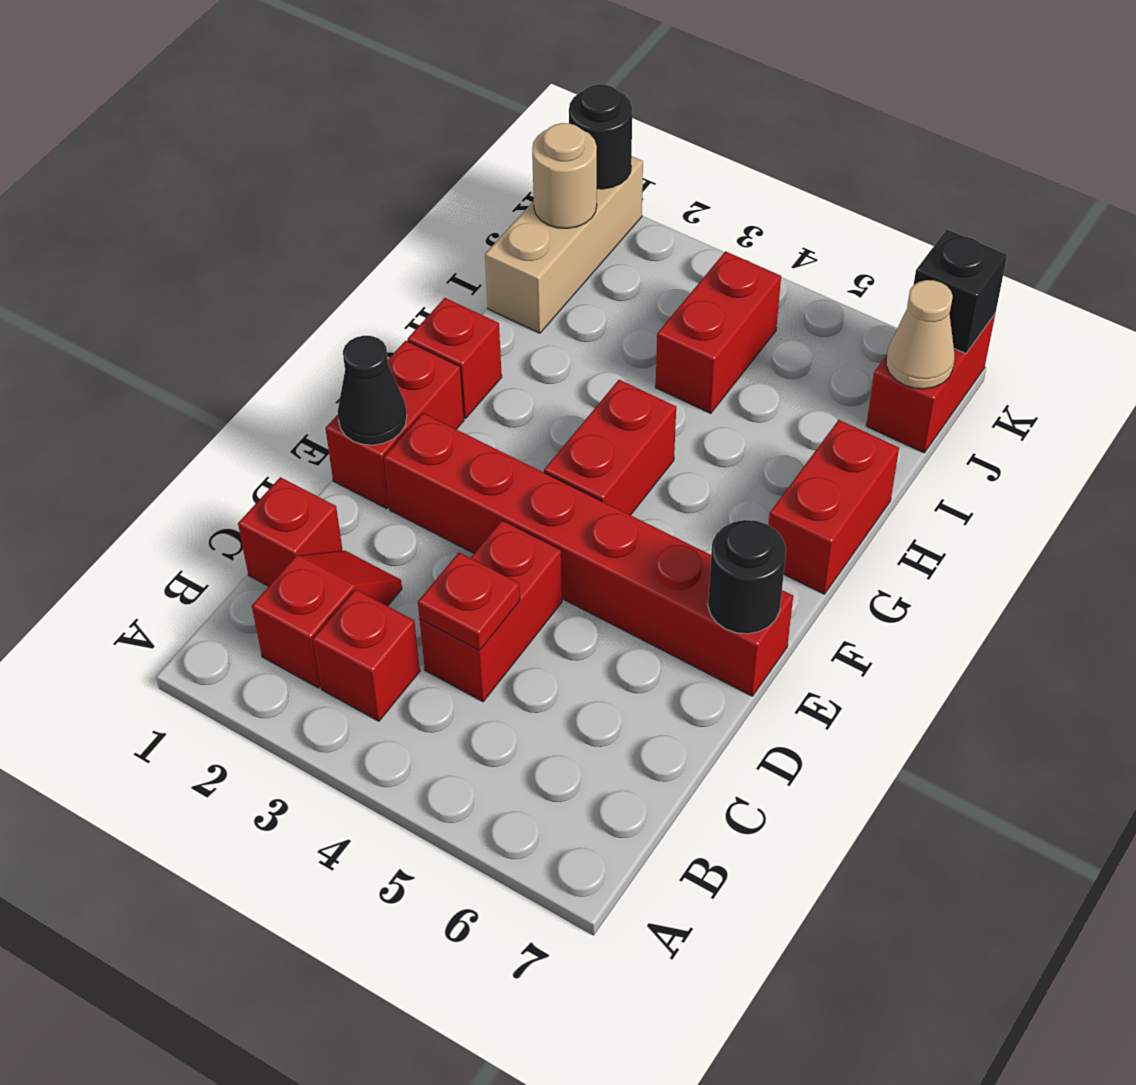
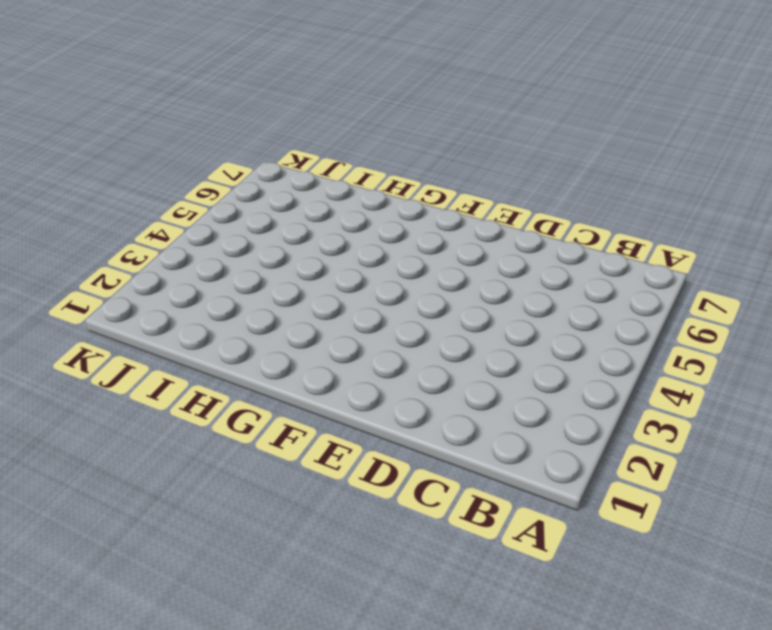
none -> red 1x2 slope [252,551,402,688]
none -> red 1x1 brick [313,589,420,721]
none -> red 1x1 brick [238,477,343,586]

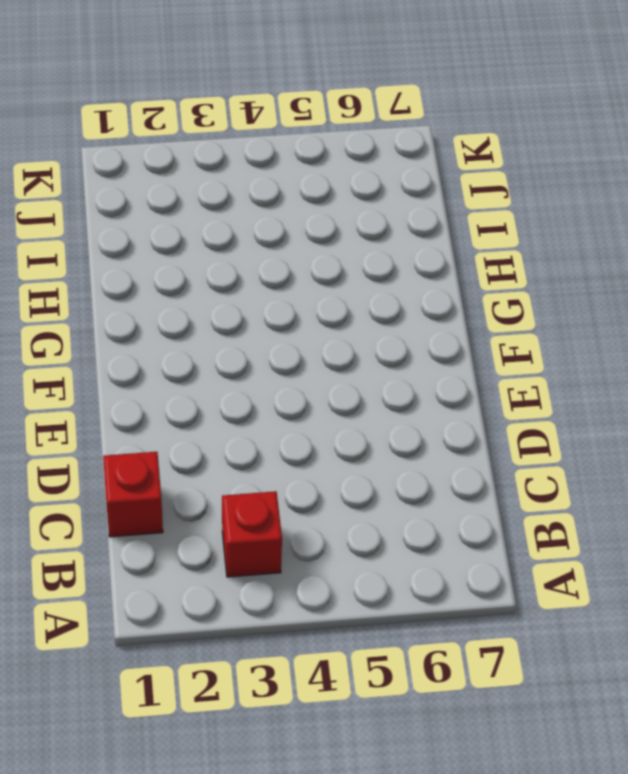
none -> red 1x2 slope [252,551,402,688]
none -> red 1x2 brick [420,520,562,702]
none -> red 1x2 brick [325,341,464,509]

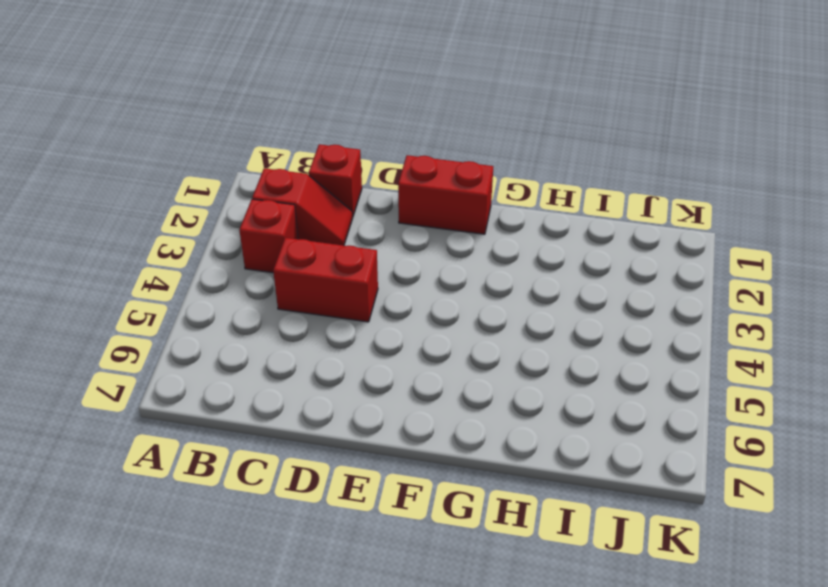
none -> red 1x6 brick [384,413,793,696]
none -> red 1x2 brick [544,380,676,515]
none -> red 1x1 brick [408,298,502,418]

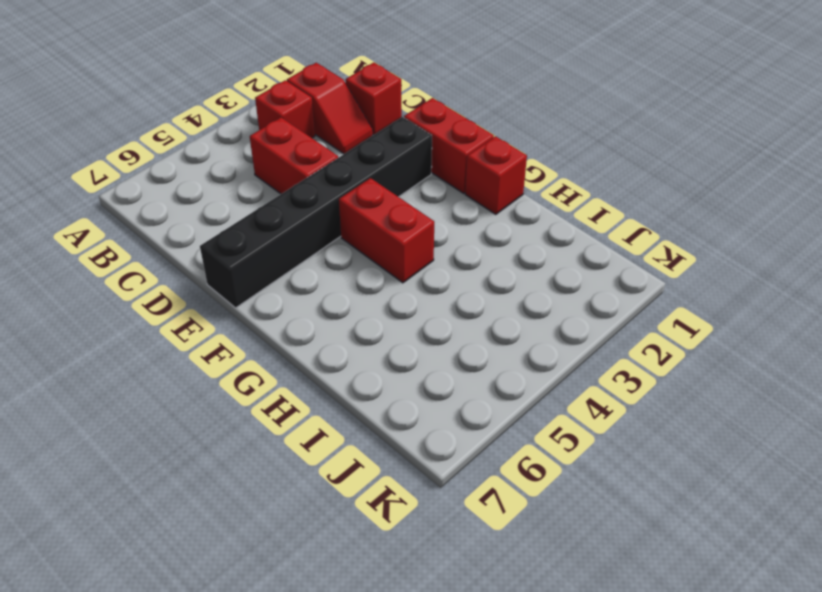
black 1x6 brick [200,117,432,308] -> red 1x6 brick [384,413,793,696]
none -> red 1x2 brick [769,420,899,594]
none -> tan 1x3 brick [485,157,643,333]
none -> red 1x2 brick [656,251,781,413]

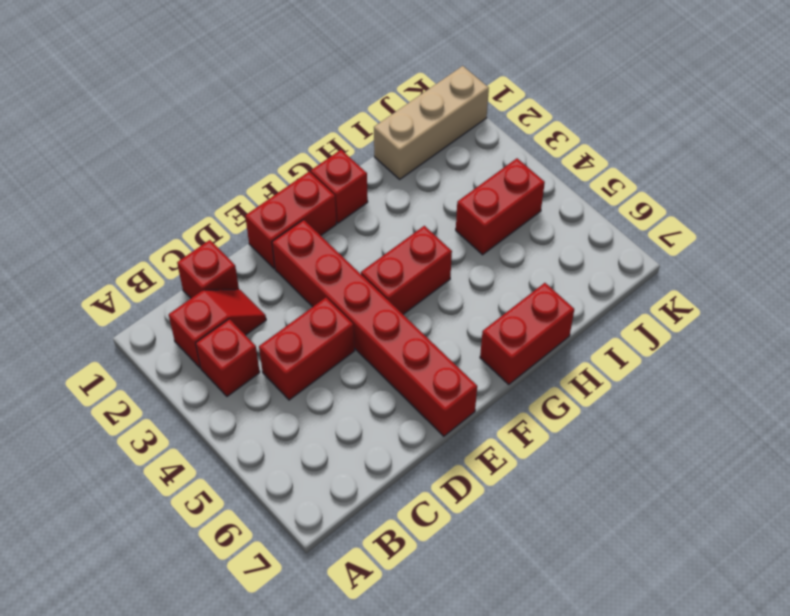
none -> red 1x2 brick [866,314,995,453]
none -> red 1x1 plate [418,552,520,651]
none -> black 1x1 cone [338,336,407,445]

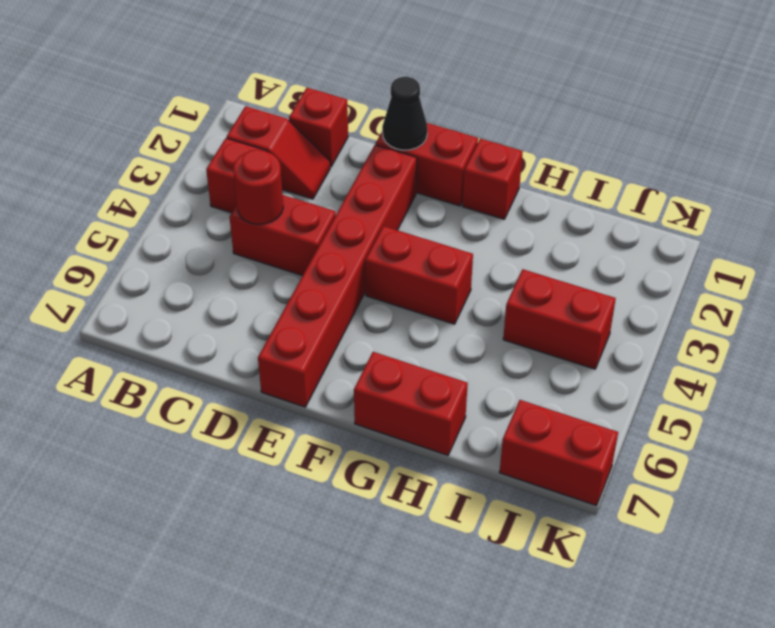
red 1x1 round brick [233,150,283,224] -> red 1x1 plate [418,552,520,651]
none -> tan 1x3 brick [485,157,643,333]
none -> black 1x1 round brick [708,520,786,634]
none -> tan 1x1 round brick [532,123,597,228]

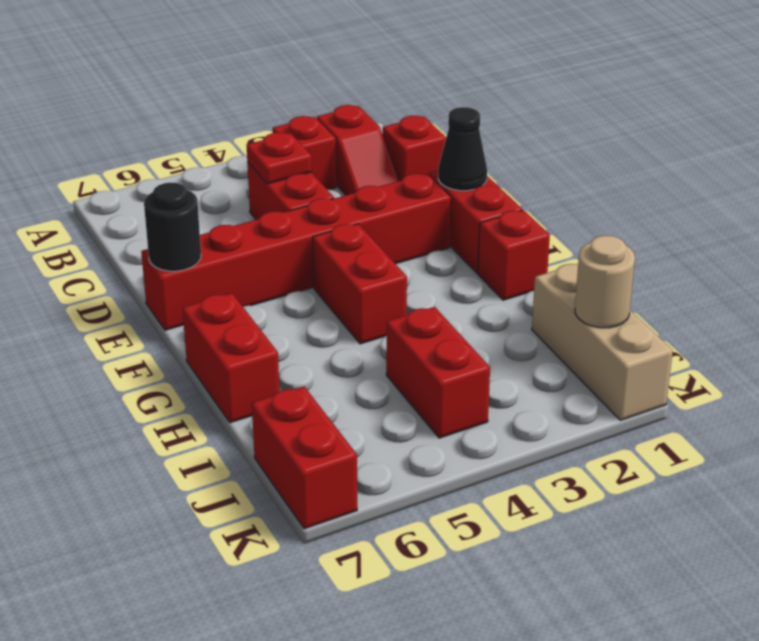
none -> tan 1x1 cone [886,280,954,389]
none -> black 1x1 round brick [569,84,632,189]
none -> black 1x1 brick [914,229,1007,354]

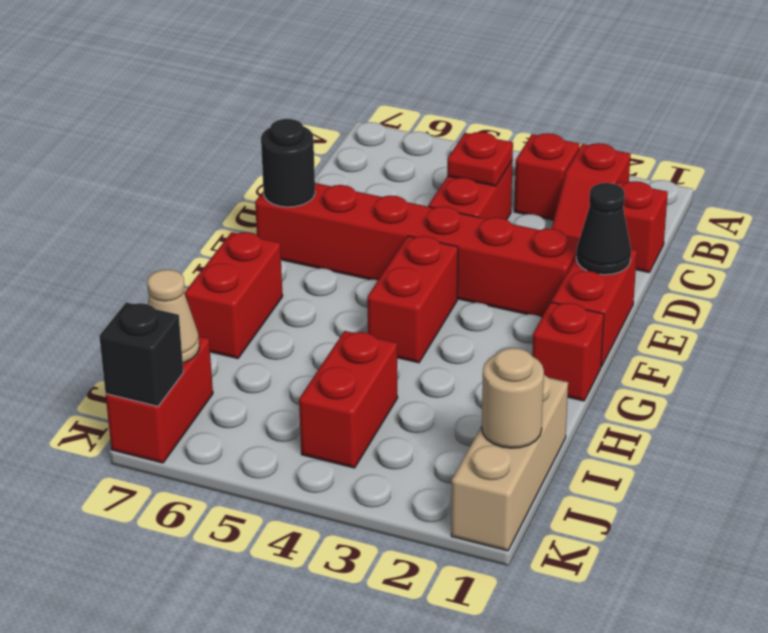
none -> black 1x1 round brick [569,84,632,189]

